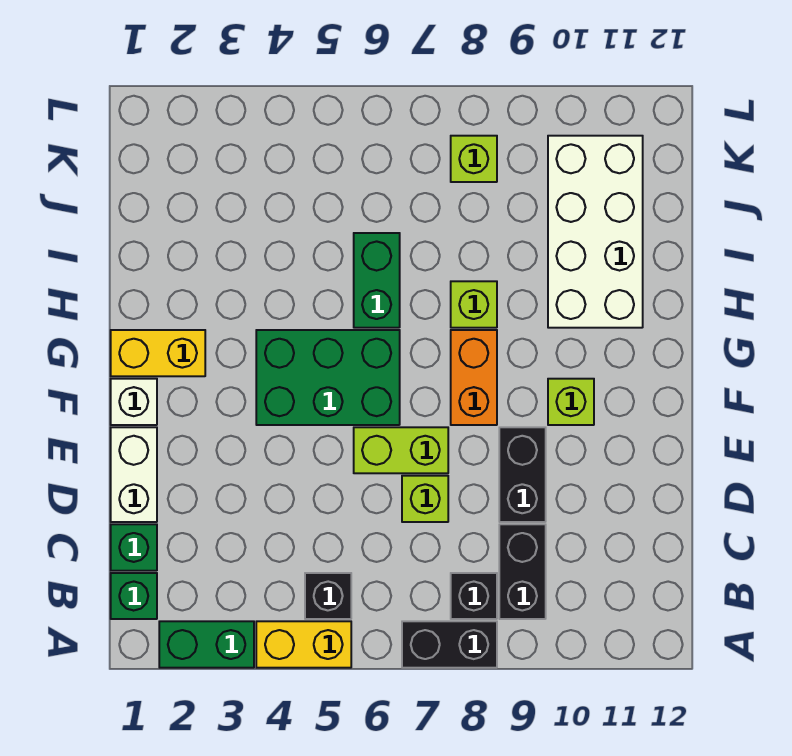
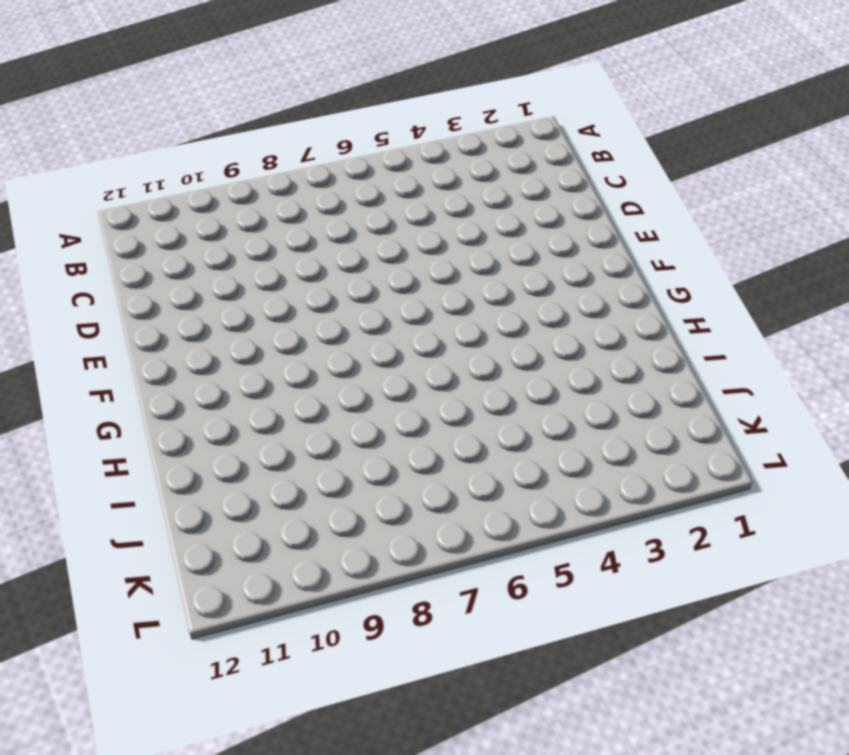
none -> green 1x2 brick [159,621,254,668]
none -> yellow 1x2 brick [256,621,351,668]
none -> black 1x2 brick [402,621,497,668]

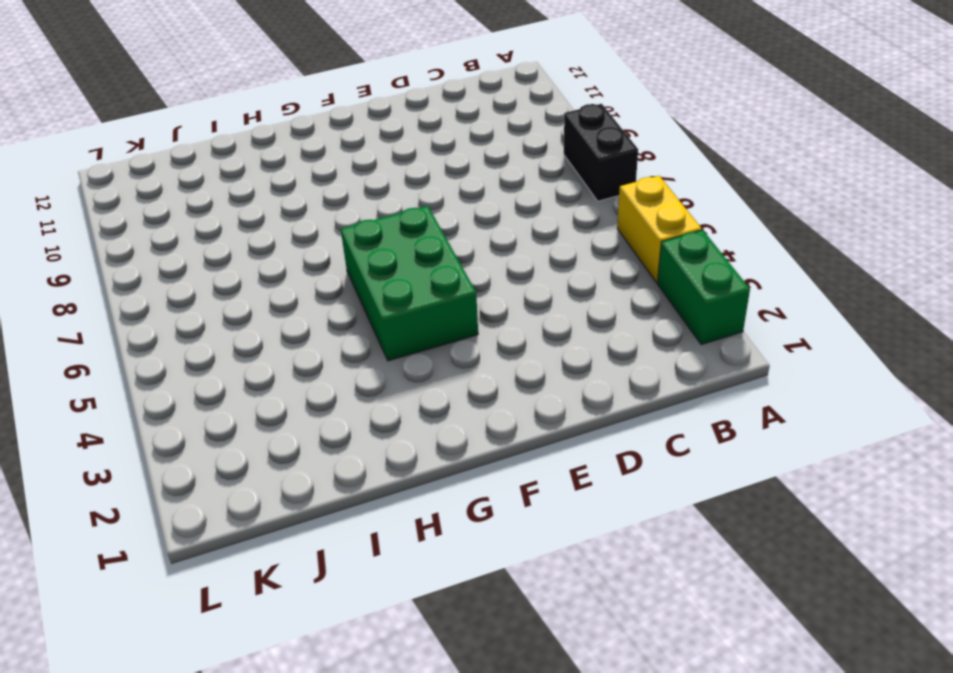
none -> green 1x1 brick [111,573,157,619]
none -> black 1x1 brick [305,573,351,619]
none -> black 1x1 brick [451,573,497,619]

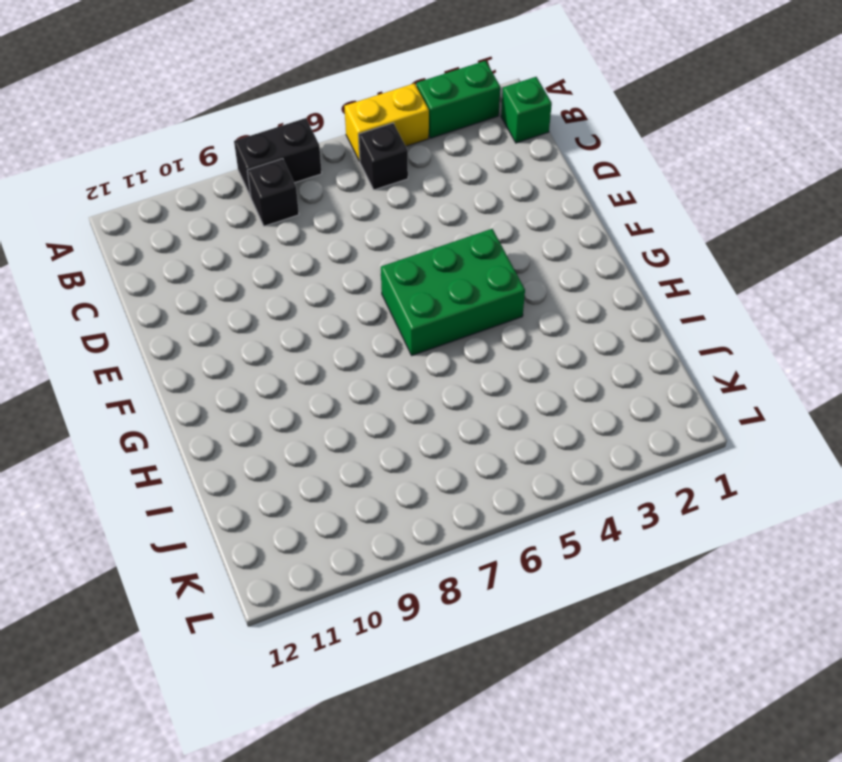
none -> black 1x2 brick [499,524,546,619]
none -> green 1x1 brick [111,524,157,571]
none -> white 1x2 brick [111,427,157,522]

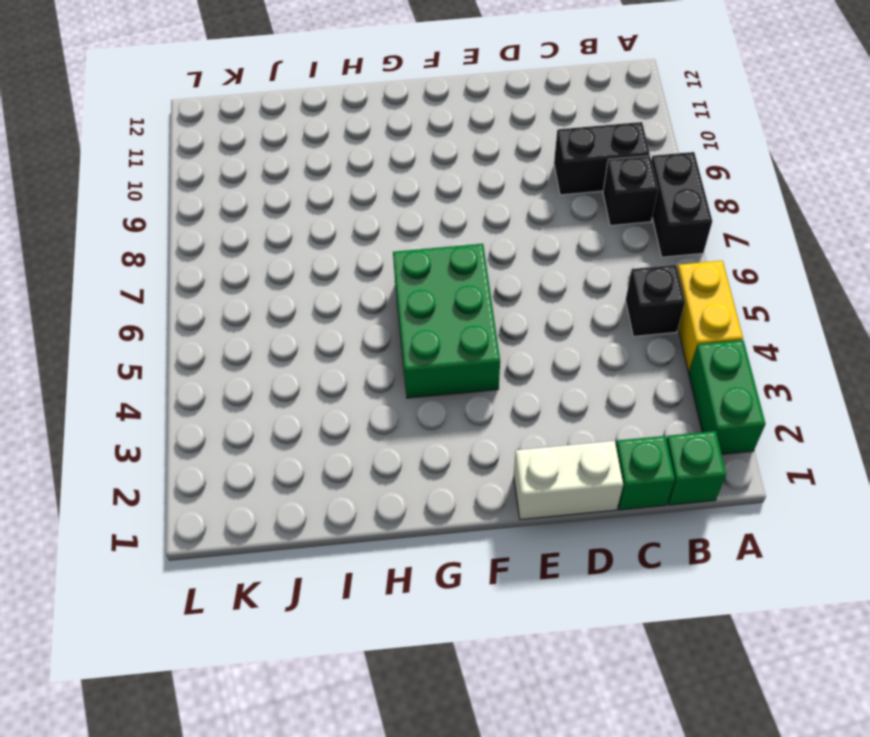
none -> lime 1x1 brick [402,476,448,522]
none -> black 1x2 brick [499,427,546,522]
none -> lime 1x2 brick [354,427,448,473]

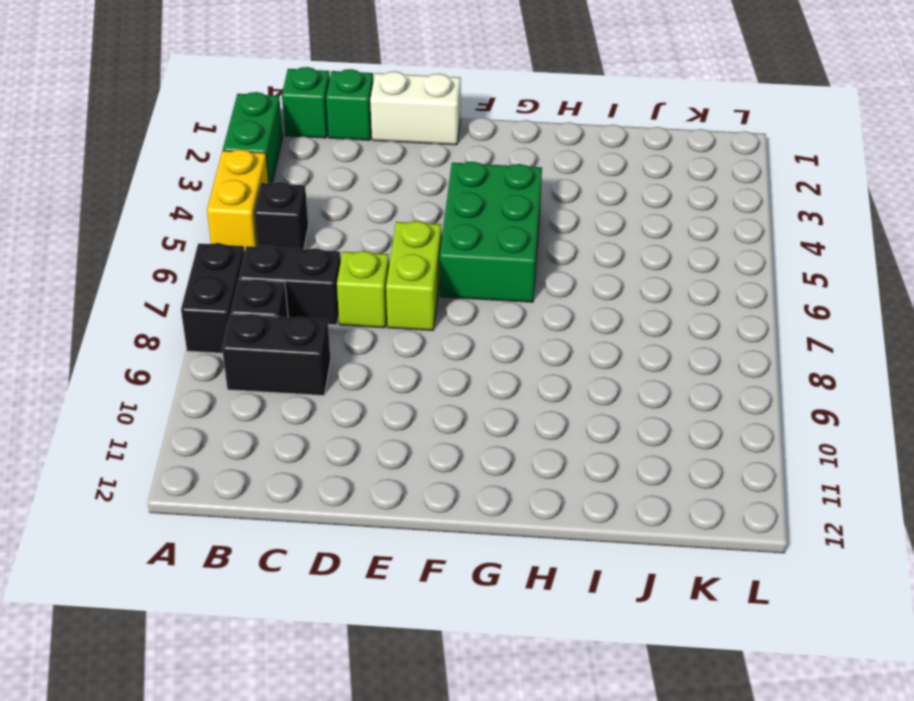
black 1x2 brick [239,246,341,325] -> black 1x2 brick moved to [499,427,546,522]
none -> white 1x1 brick [111,379,157,425]
none -> orange 1x2 brick [451,330,497,425]
none -> lime 1x1 brick [548,379,594,425]

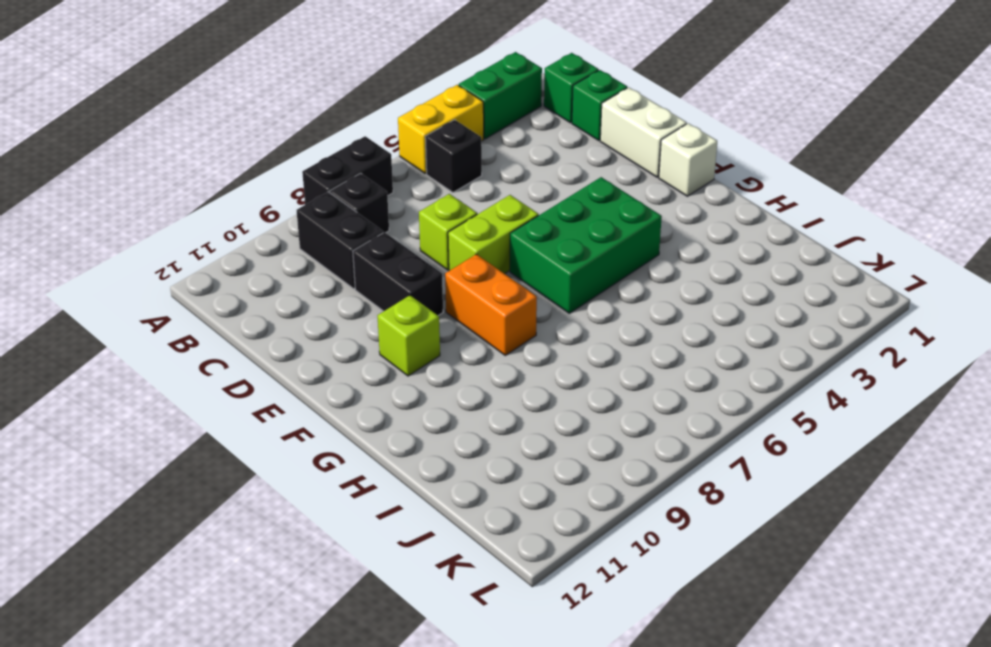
none -> yellow 1x2 brick [111,330,205,376]
none -> green 1x2 brick [354,233,400,328]
none -> lime 1x1 brick [451,281,497,328]

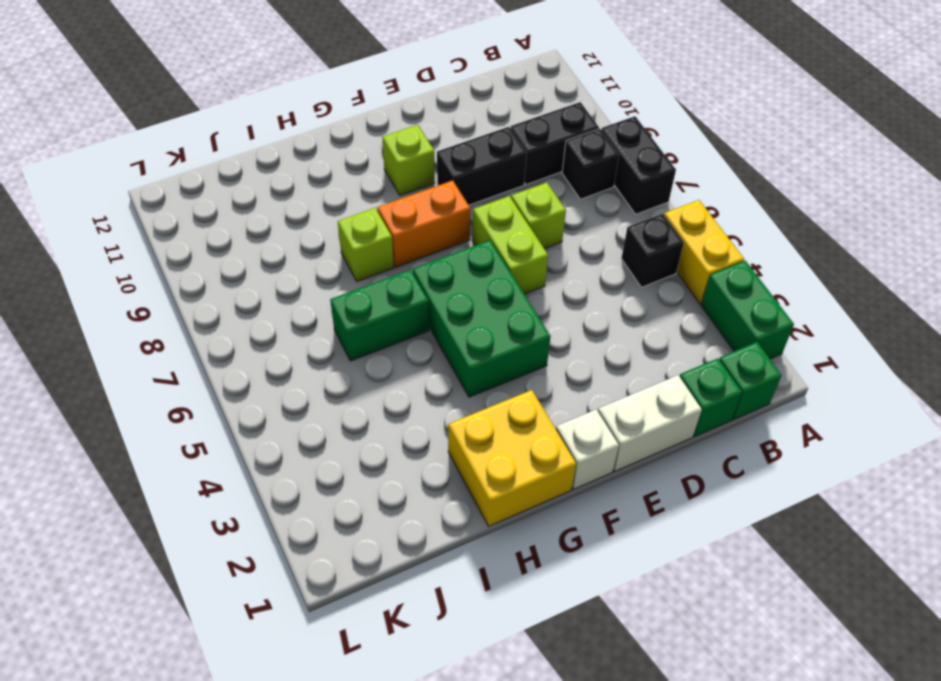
yellow 2x2 brick [448,390,576,526] -> yellow 1x2 brick [111,330,205,376]
none -> white 2x4 brick [548,136,643,328]
none -> lime 1x1 brick [451,136,497,182]

